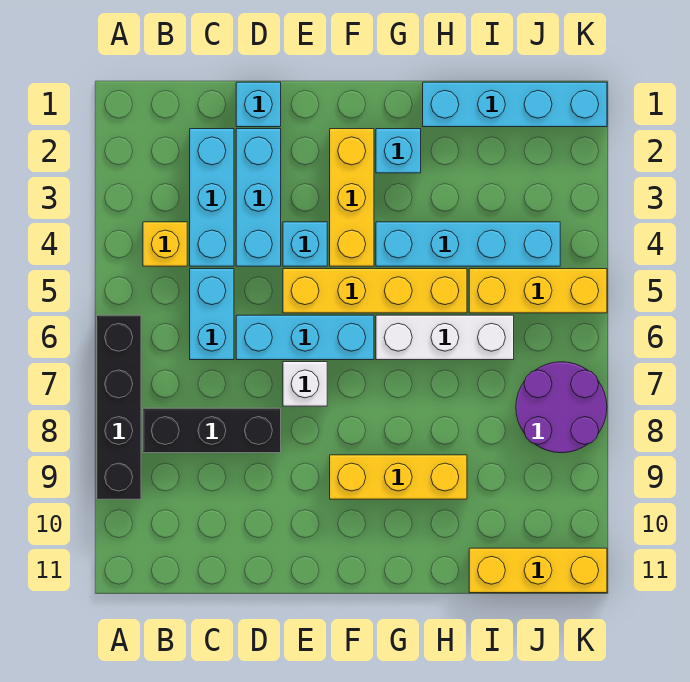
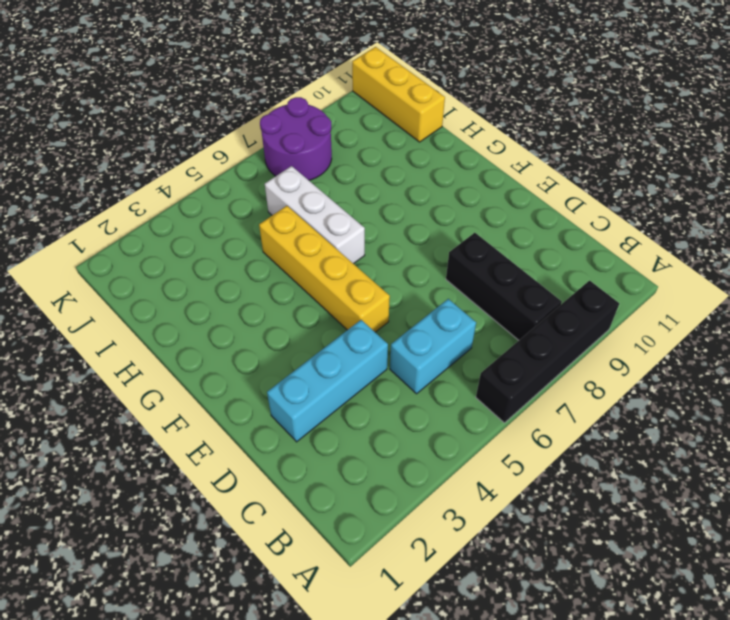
none -> yellow 1x1 brick [143,222,187,266]
none -> cyan 1x3 brick [190,129,234,266]
none -> cyan 1x1 brick [236,82,281,127]

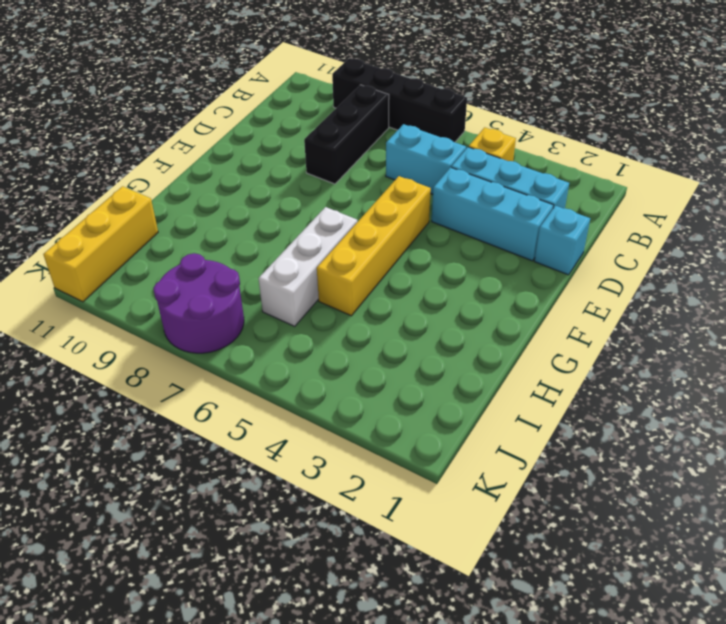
none -> cyan 1x3 brick [236,315,374,360]
none -> cyan 1x1 brick [283,222,327,266]
none -> white 1x1 brick [283,362,327,406]

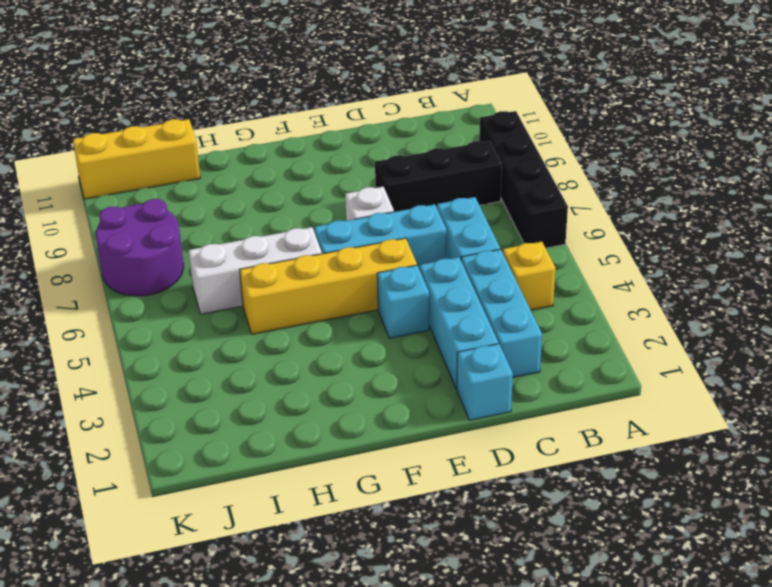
none -> yellow 1x3 brick [330,129,374,266]
none -> yellow 1x3 brick [330,455,467,499]
none -> cyan 1x1 brick [376,129,421,173]

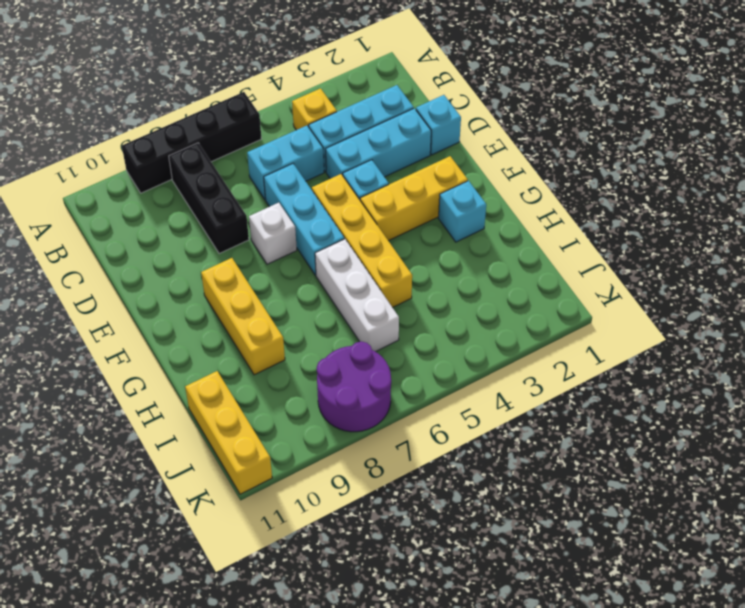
none -> cyan 1x4 brick [376,222,560,266]
none -> cyan 1x4 brick [423,82,607,127]
none -> yellow 1x3 brick [469,269,607,313]

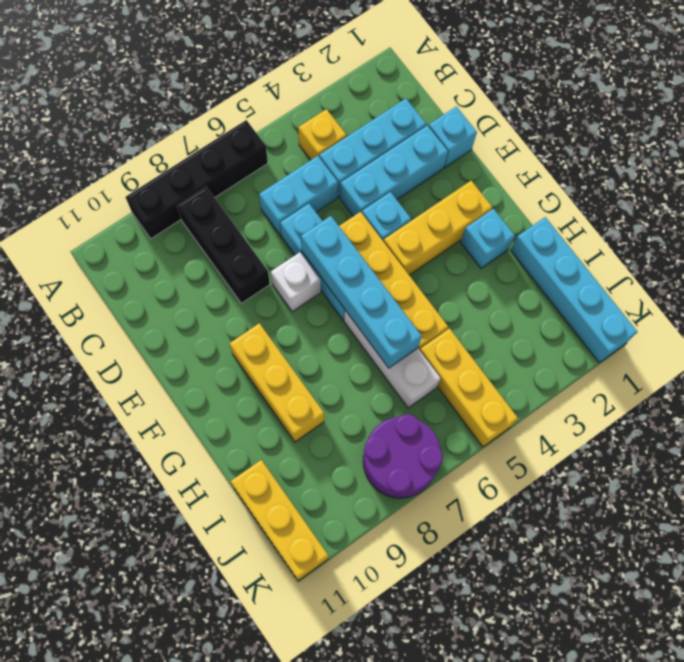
cyan 1x4 brick [301,216,422,368] -> cyan 1x4 brick moved to [376,222,560,266]

